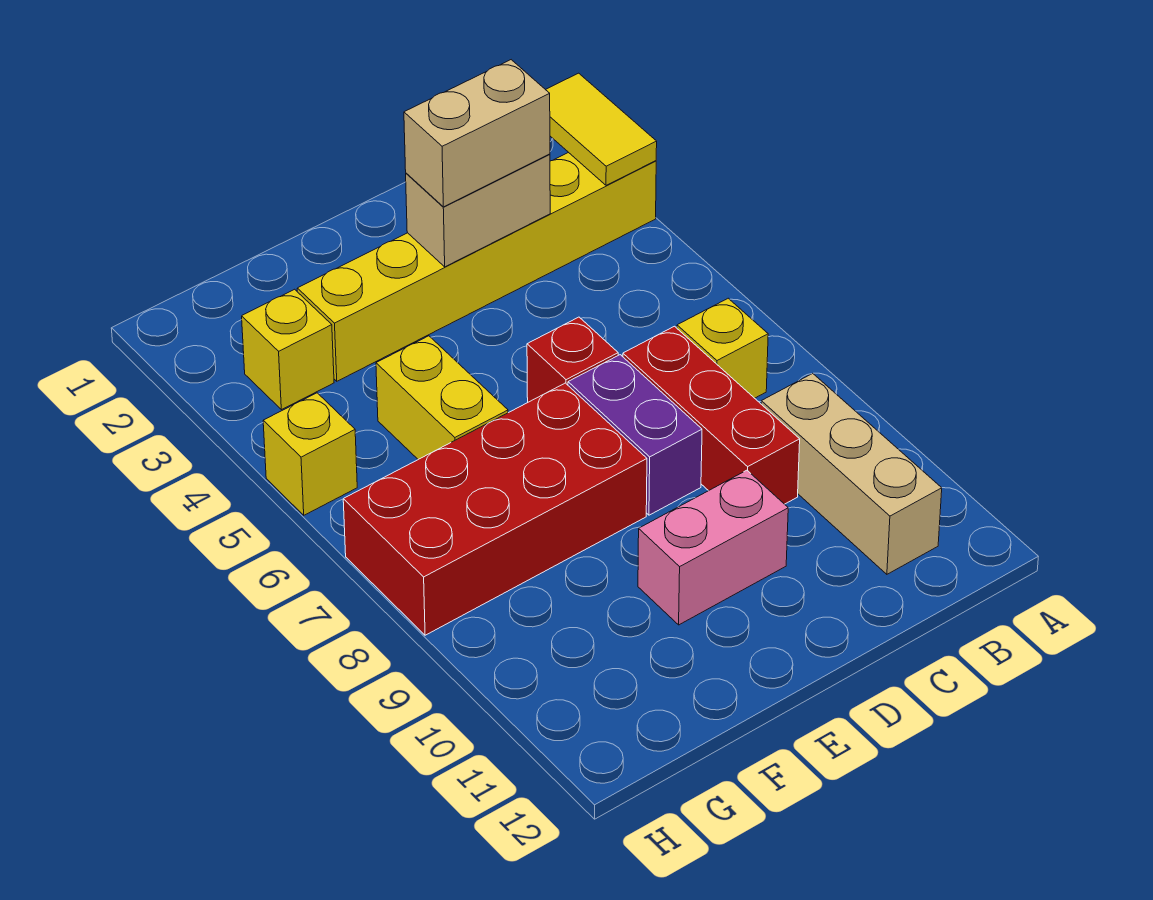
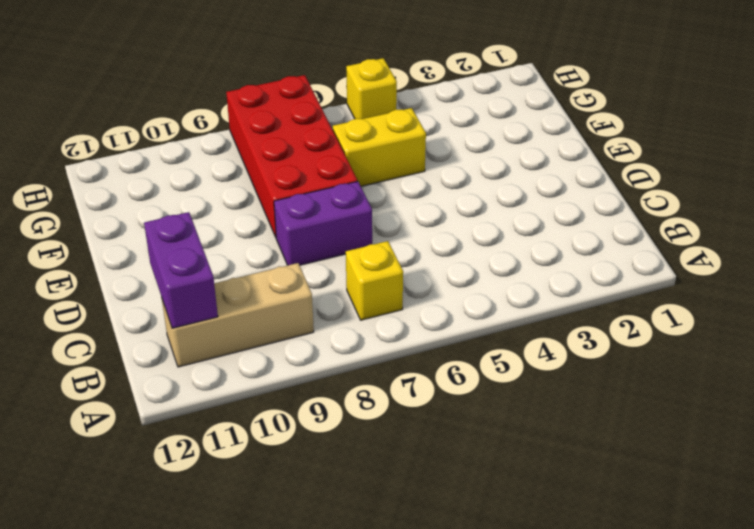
purple 1x2 brick [144,212,218,328] -> none
none -> yellow 1x6 brick [297,152,656,381]
none -> red 1x3 brick [623,326,800,504]
none -> red 1x1 brick [527,317,618,402]

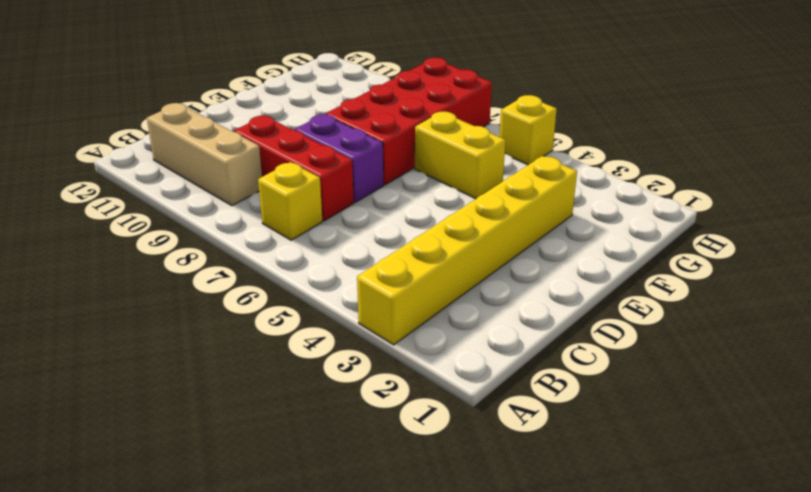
none -> red 1x1 brick [527,317,618,402]
none -> pink 1x2 brick [638,470,788,625]
none -> yellow 1x1 brick [242,289,334,410]

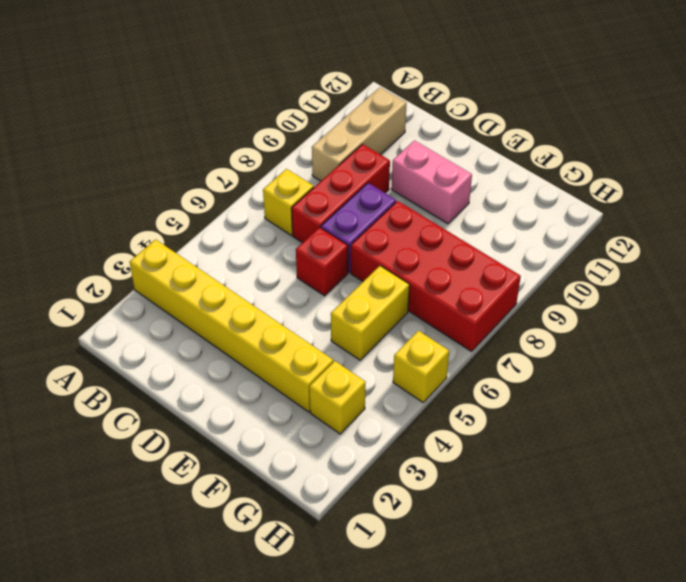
none -> yellow 1x2 tile [546,73,657,185]
none -> tan 1x2 brick [406,154,550,267]
none -> tan 1x2 brick [404,60,550,207]

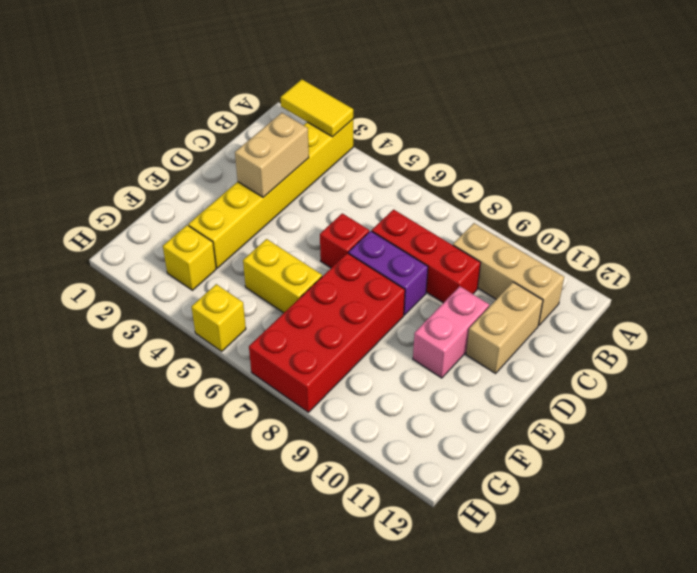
tan 1x2 brick [466,282,543,374] -> tan 1x2 brick moved to [404,60,550,207]
none -> yellow 1x1 brick [677,298,768,398]

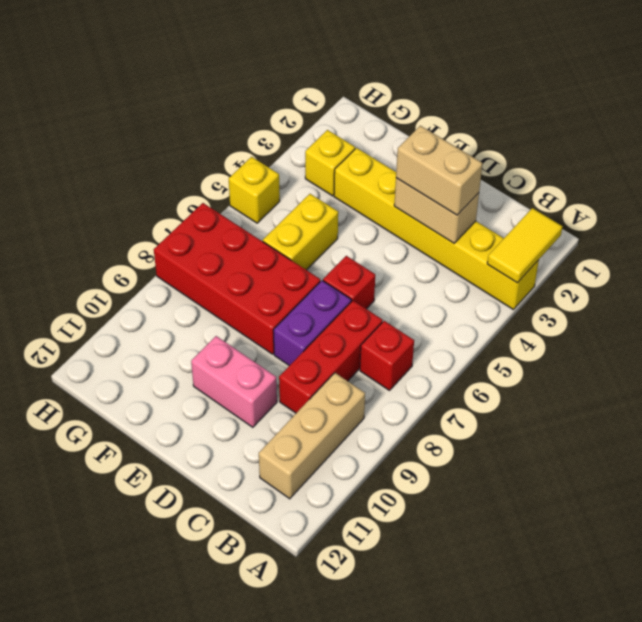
red 1x1 brick [360,321,414,391] -> yellow 1x1 brick [677,298,768,398]

